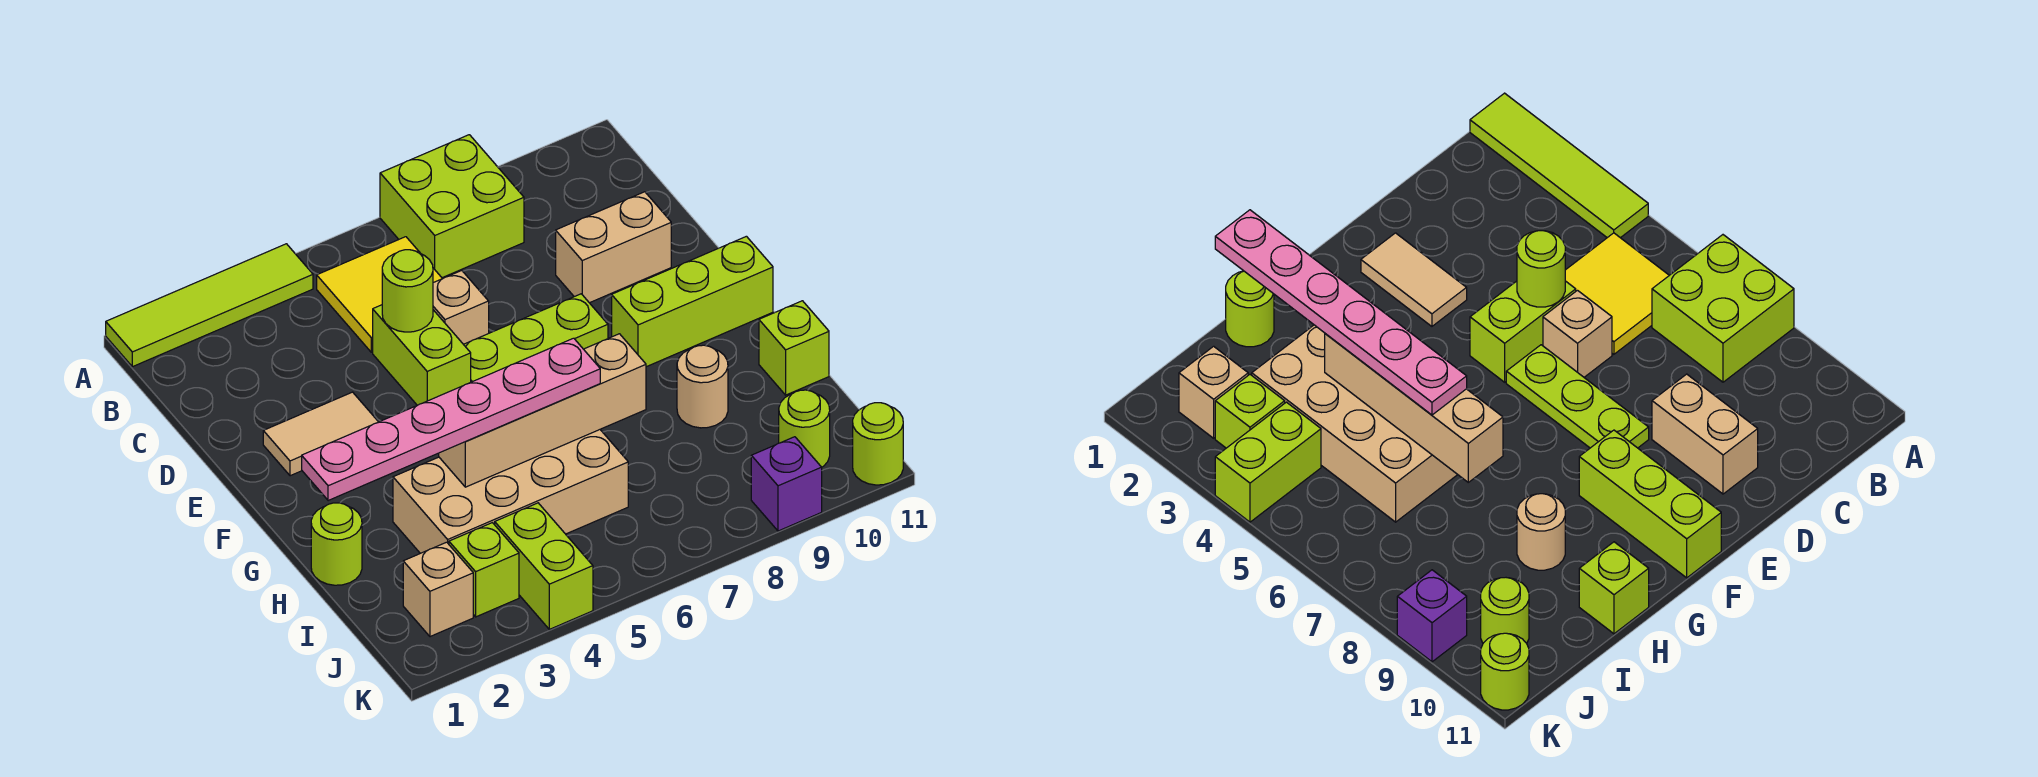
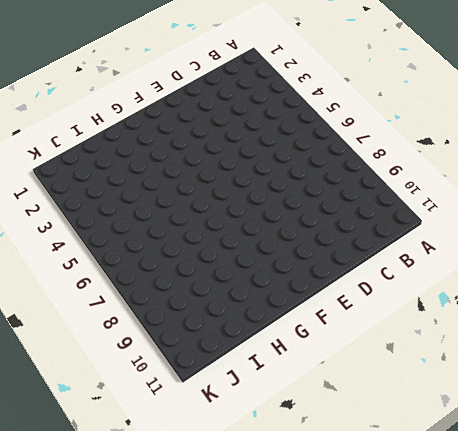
none -> lime 1x4 tile [106,244,313,367]
none -> lime 2x2 brick [380,135,524,278]
none -> yellow 2x2 tile [317,237,442,352]

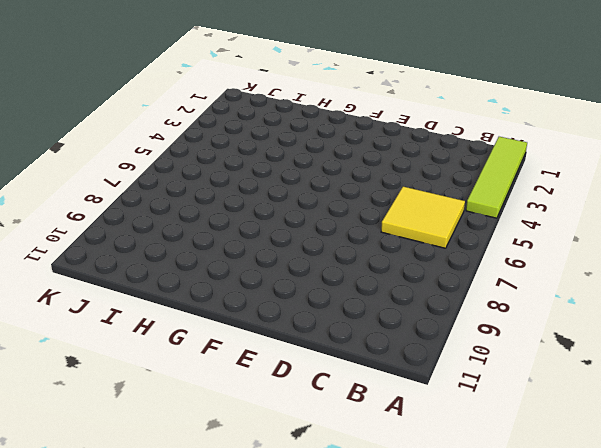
none -> lime 2x2 brick [380,135,524,278]
none -> lime 1x2 brick [373,305,471,405]
none -> tan 1x1 brick [433,271,489,344]

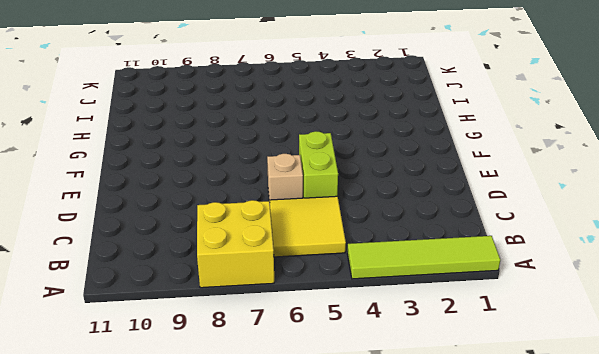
yellow 2x2 brick [197,200,274,288] -> lime 2x2 brick [380,135,524,278]
none -> tan 1x2 brick [556,192,671,303]
none -> tan 1x2 tile [263,392,378,476]
none -> lime 1x3 plate [464,294,608,382]

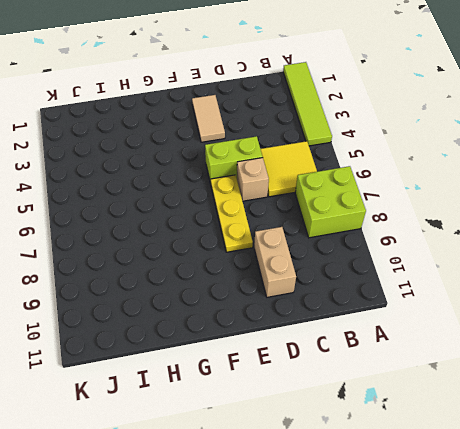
yellow 1x3 plate [211,175,253,252] -> lime 1x3 plate [464,294,608,382]
none -> lime 1x3 brick [612,236,773,367]
none -> lime 1x1 round brick [311,503,362,585]
none -> tan 2x4 brick [393,430,628,553]

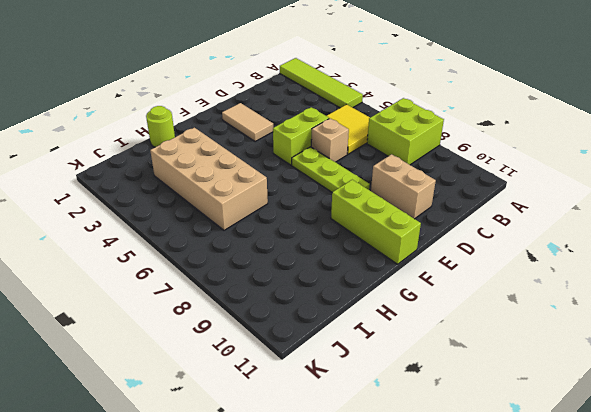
none -> tan 1x1 round brick [677,345,728,428]
none -> lime 1x1 brick [759,301,829,395]
none -> tan 1x1 brick [403,542,473,637]

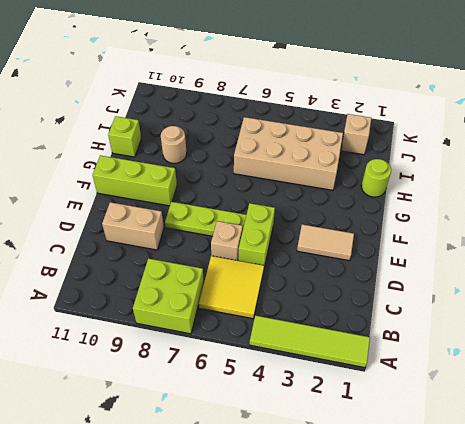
none -> lime 1x1 brick [449,523,519,617]
none -> lime 1x2 brick [495,503,593,629]
none -> lime 1x1 round brick [779,390,830,467]

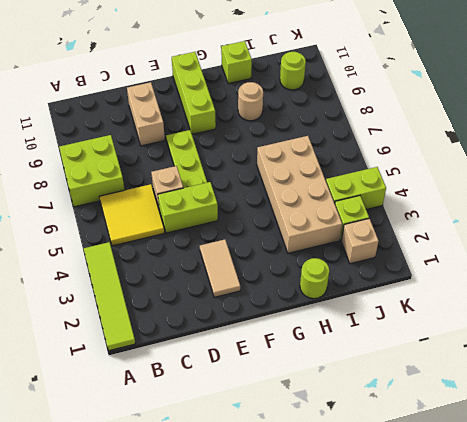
none -> purple 1x1 brick [751,437,822,531]
none -> lime 1x1 round brick [853,403,903,485]
none -> lime 1x1 round brick [382,250,433,332]

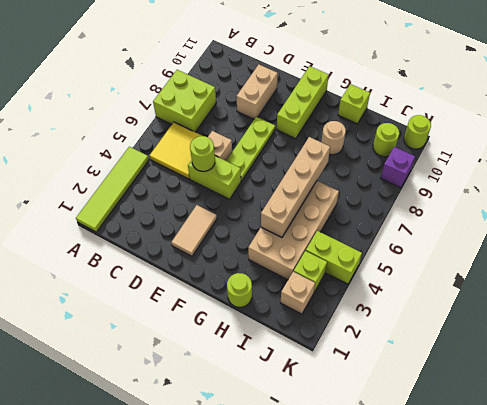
none -> pink 1x6 plate [302,338,600,501]

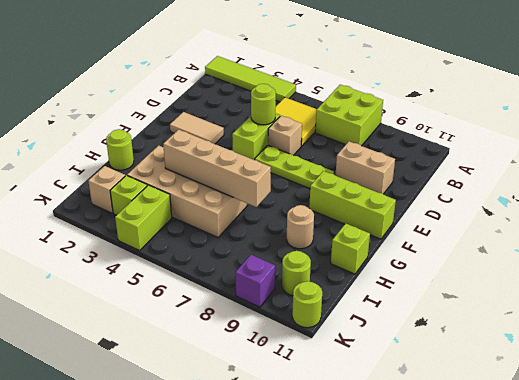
none -> pink 1x6 plate [302,338,600,501]

